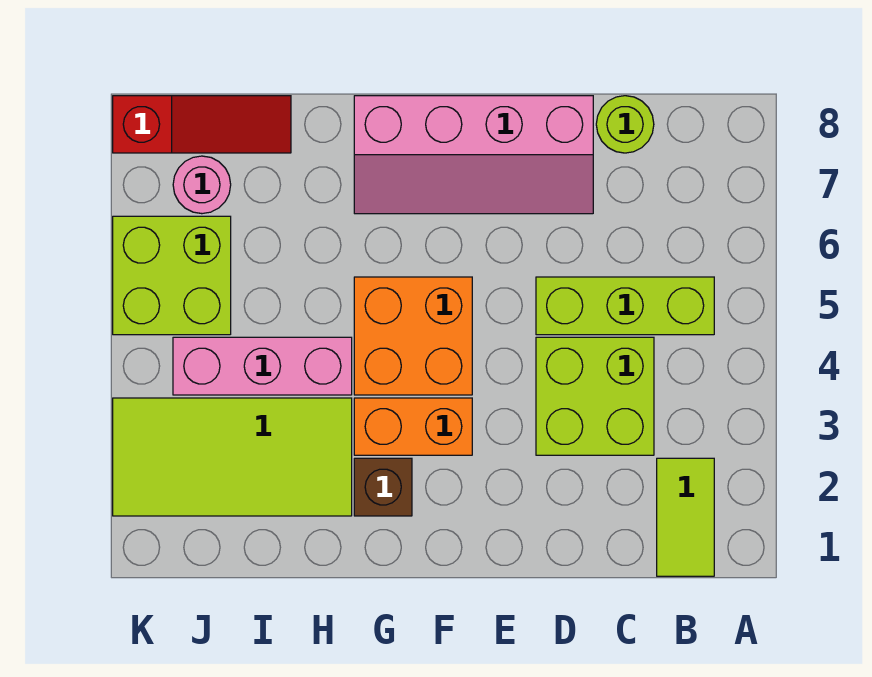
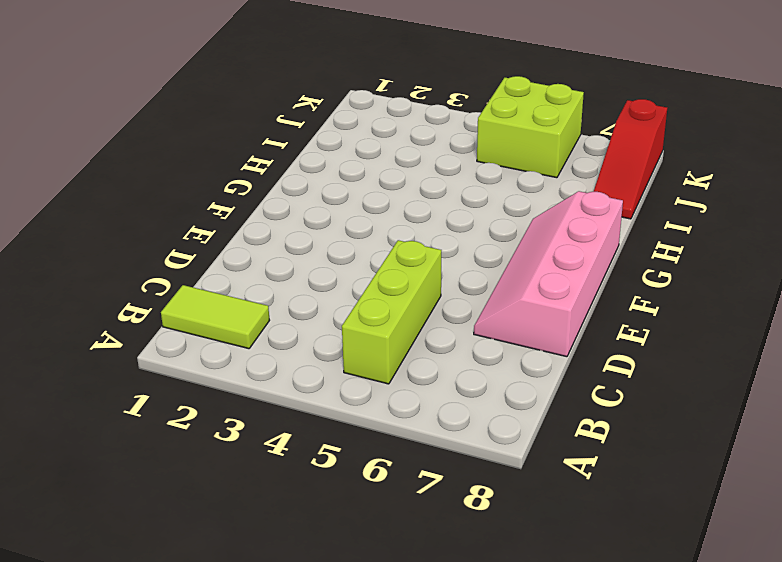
none -> lime 2x2 brick [536,337,654,455]
none -> lime 1x1 round brick [596,96,654,153]
none -> orange 1x2 brick [354,398,472,455]

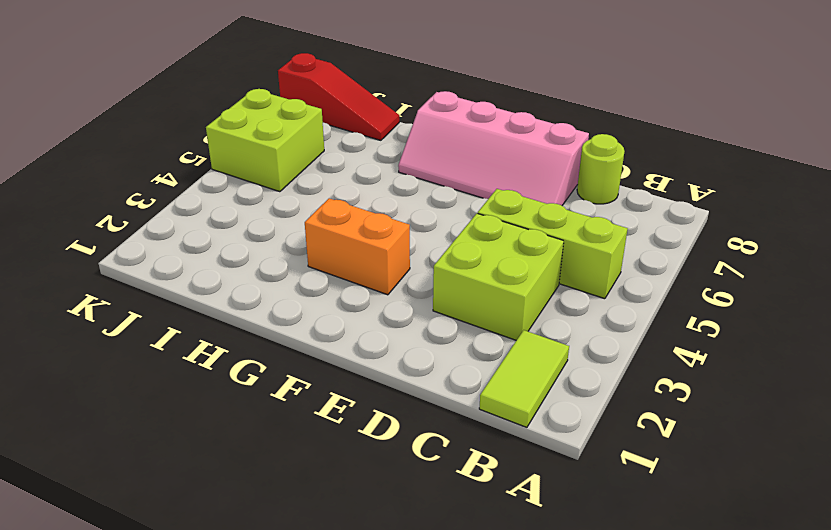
none -> orange 2x2 brick [354,277,472,395]
none -> brown 1x1 brick [354,458,412,516]
none -> lime 2x4 tile [113,398,352,516]

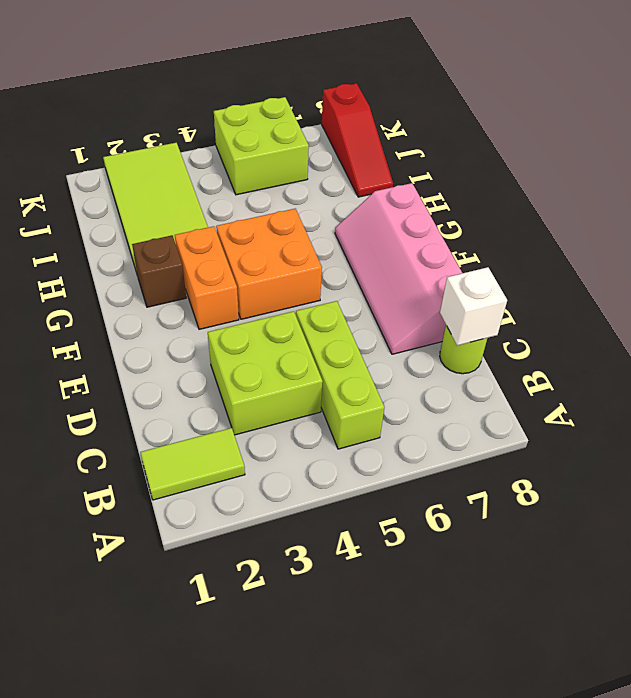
white 1x1 brick [440,267,507,345] -> none
none -> pink 1x3 brick [173,337,352,395]
none -> pink 1x1 round brick [173,156,231,214]

